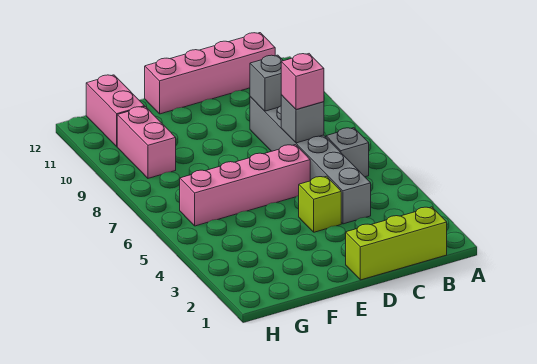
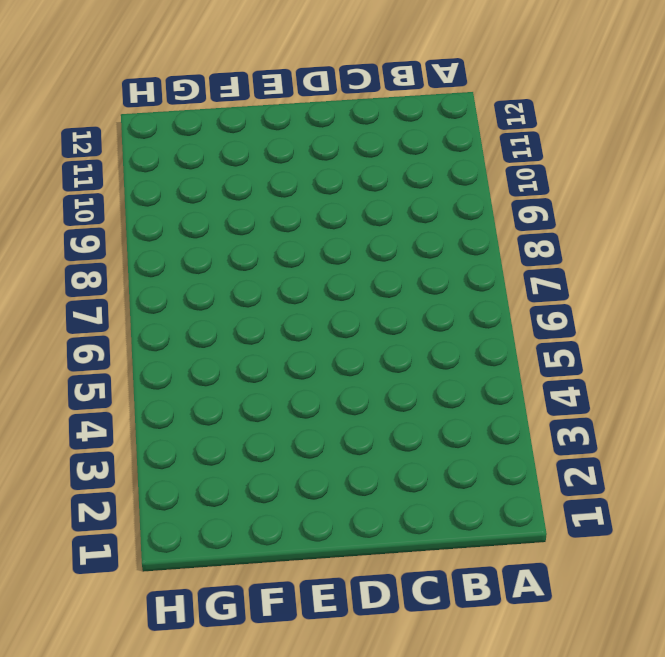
none -> lime 1x3 brick [346,207,447,280]
none -> grey 1x1 brick [326,128,369,177]

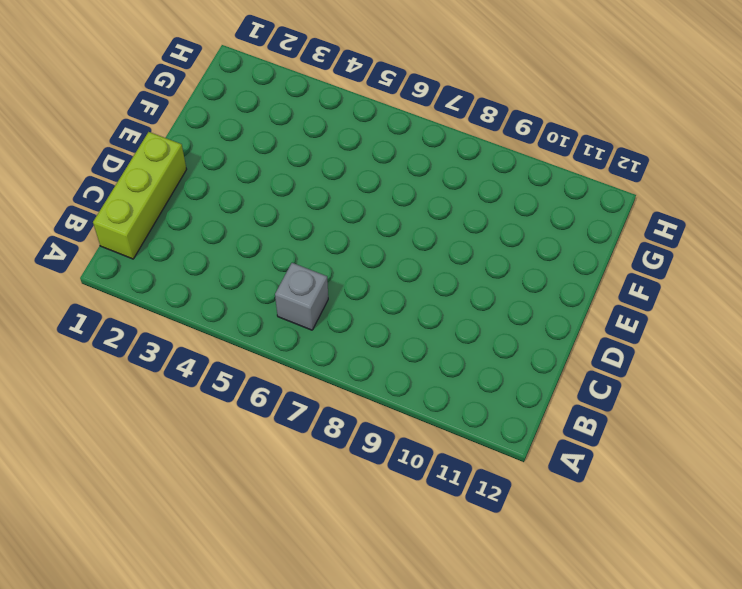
none -> pink 1x4 brick [145,33,275,114]
none -> grey 1x6 brick [250,97,371,224]

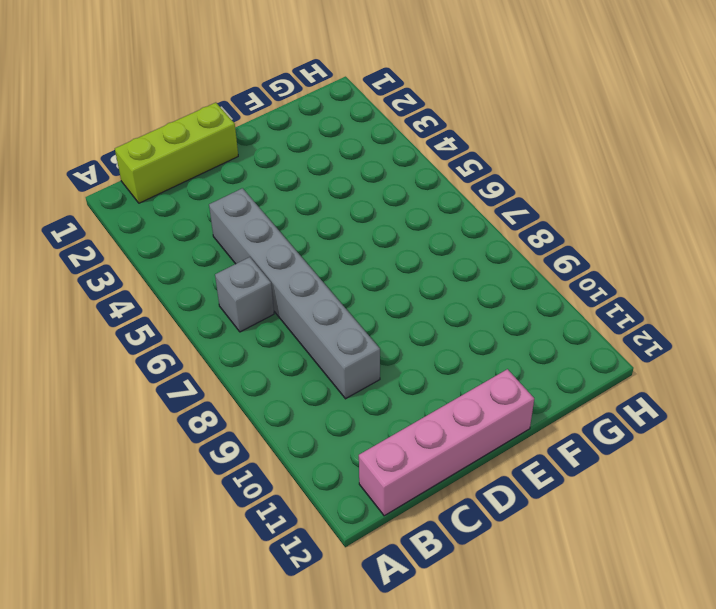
none -> lime 1x1 brick [299,176,341,232]
none -> pink 1x4 brick [180,145,310,226]

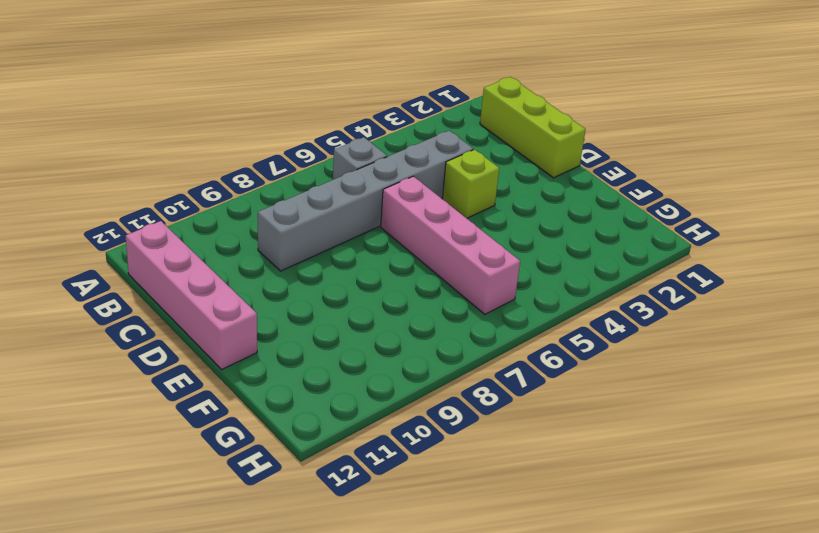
none -> pink 1x2 brick [117,107,176,178]
none -> pink 1x2 brick [86,75,145,147]

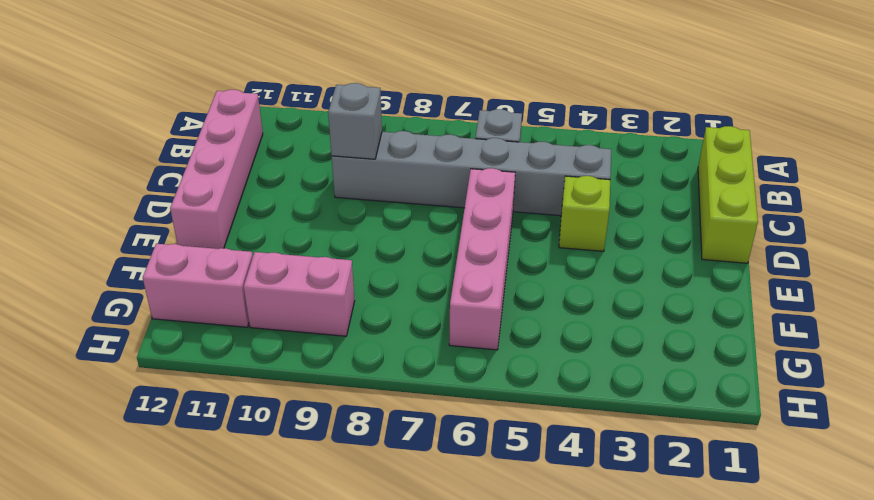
none -> grey 1x1 brick [281,95,324,143]
none -> pink 1x1 brick [281,54,324,110]

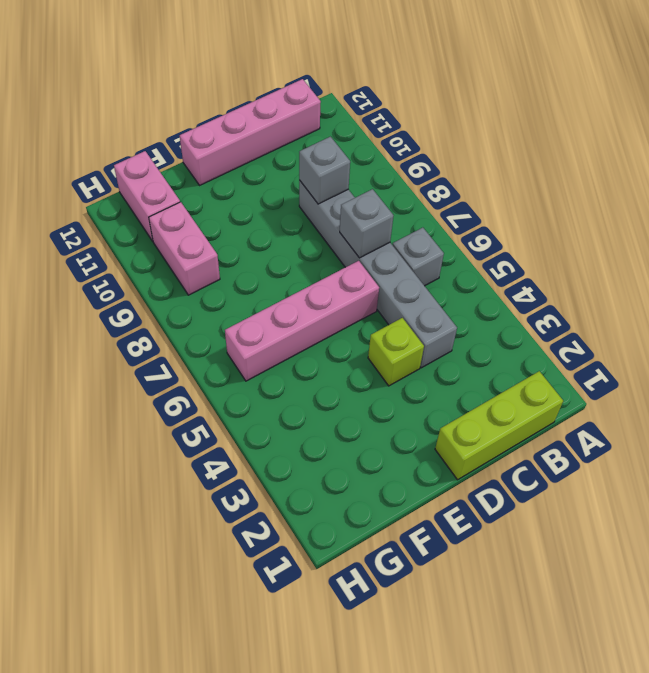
none -> pink 1x1 brick [281,54,324,110]

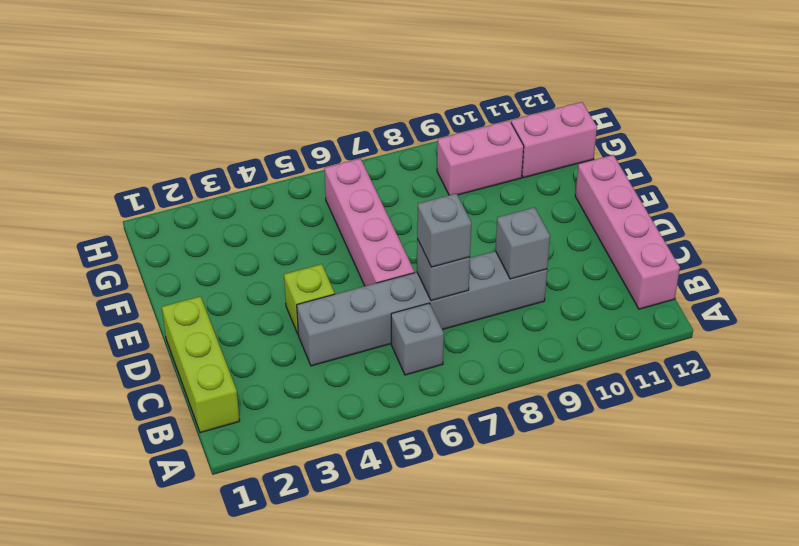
grey 1x1 brick [417,193,471,267] -> pink 1x1 brick [281,54,324,110]

